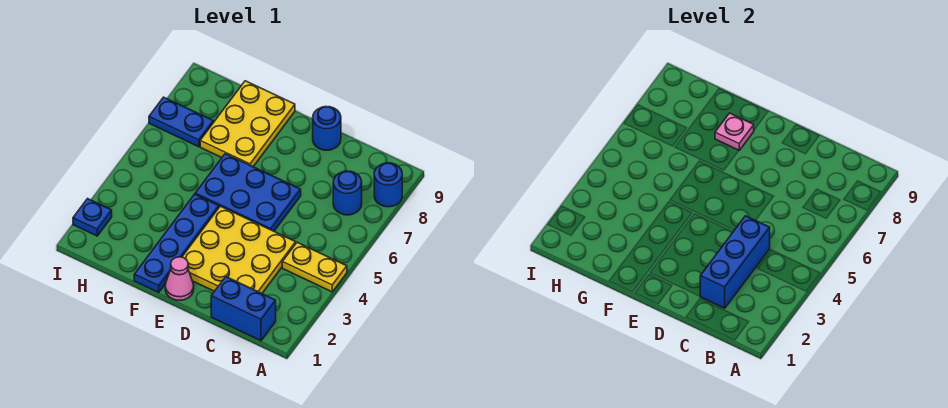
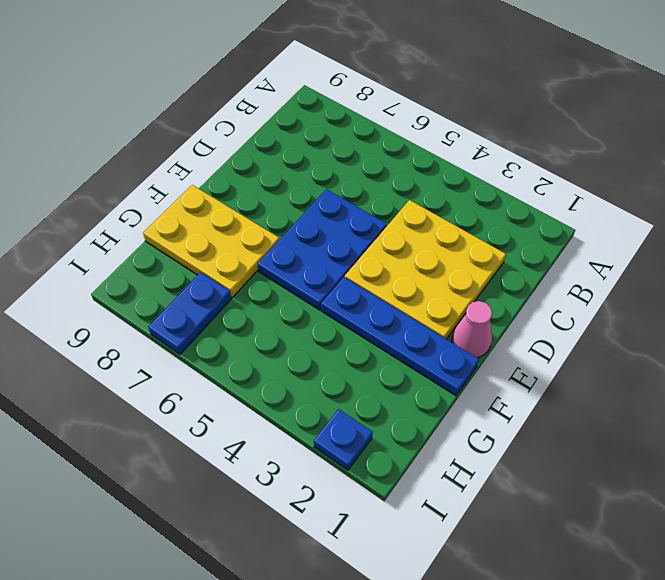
none -> yellow 1x2 plate [282,243,347,292]
none -> blue 1x1 round brick [374,163,402,207]
none -> blue 1x2 brick [211,277,276,341]

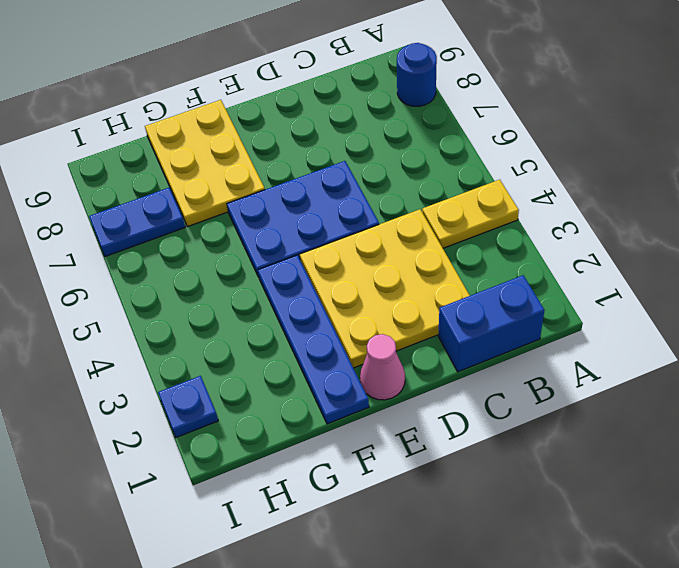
none -> blue 1x1 round brick [333,171,362,215]
none -> blue 1x1 round brick [313,106,341,150]
none -> blue 1x3 brick [700,216,770,308]

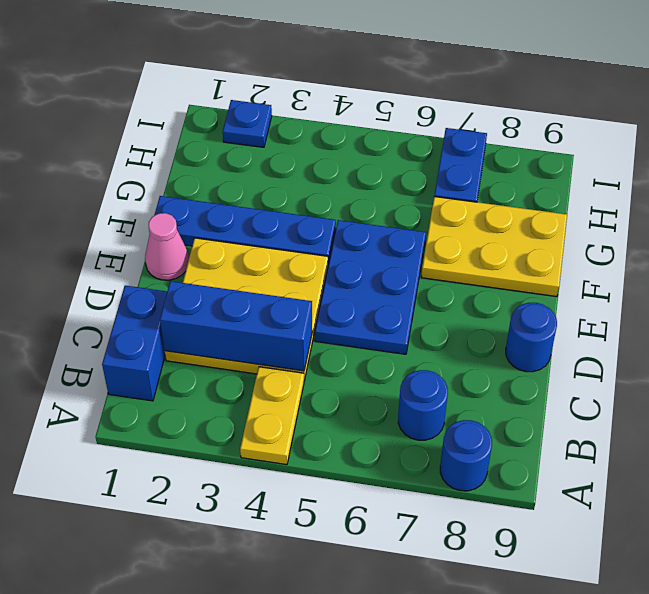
none -> pink 1x1 plate [715,113,754,150]

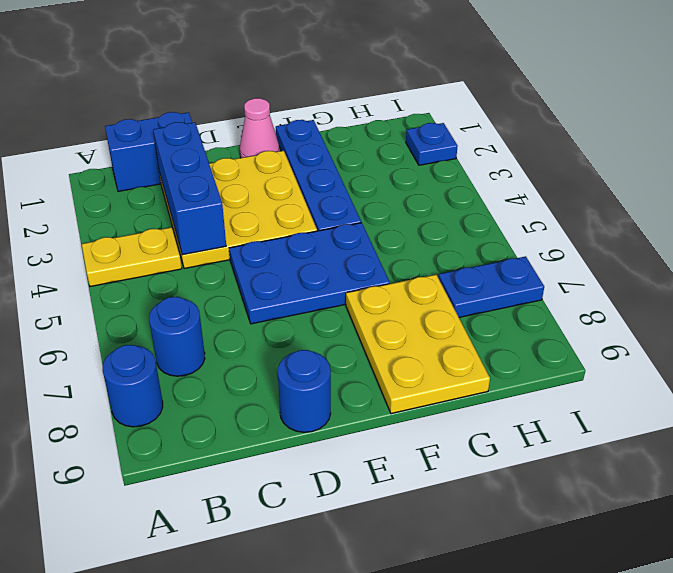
none -> pink 1x1 plate [715,113,754,150]

